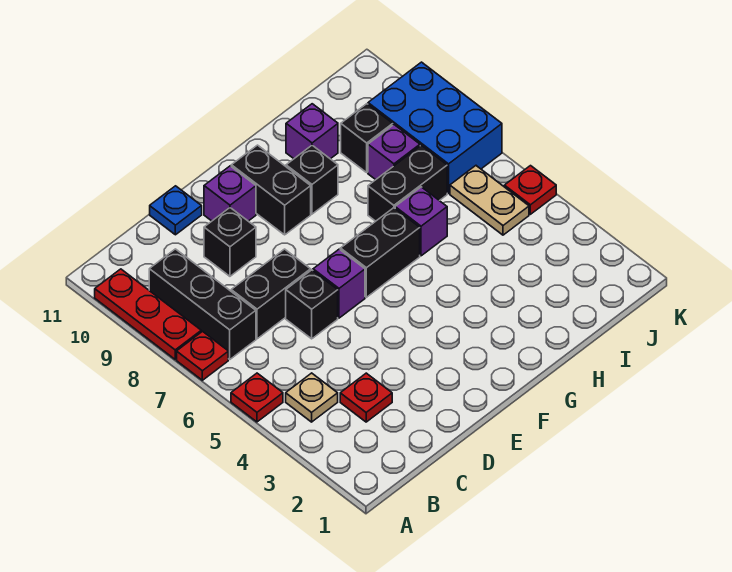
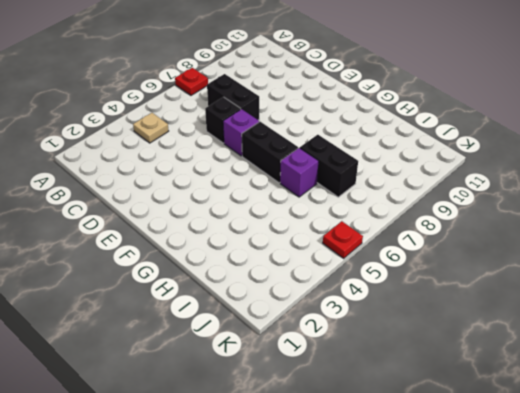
none -> red 1x1 plate [231,373,283,422]
none -> red 1x3 plate [95,269,201,359]
none -> black 1x3 brick [149,249,256,359]

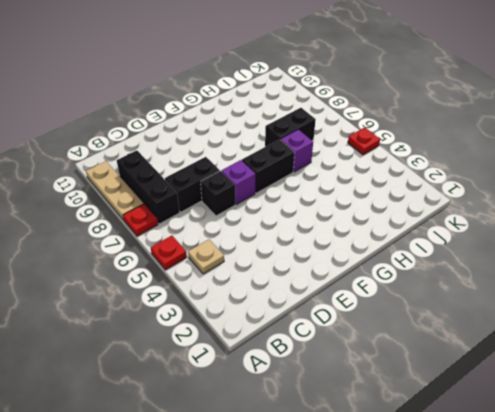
tan 1x3 plate [86,161,144,220] -> red 1x3 plate [95,269,201,359]
none -> red 1x1 plate [340,373,392,422]
none -> black 1x1 brick [204,208,256,276]
none -> blue 1x1 plate [150,186,202,235]

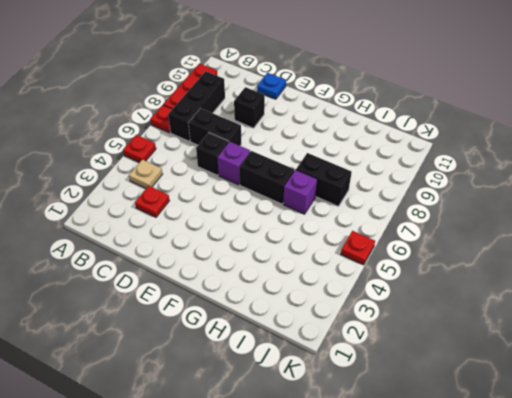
none -> purple 1x1 brick [204,166,256,221]
none -> black 1x2 brick [231,145,311,235]
none -> black 1x1 brick [286,145,338,214]

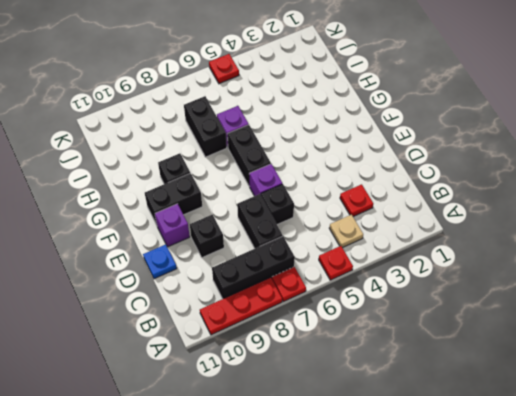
none -> purple 1x1 brick [286,104,338,159]
none -> purple 1x1 brick [368,125,420,180]
none -> black 1x1 brick [341,104,393,172]

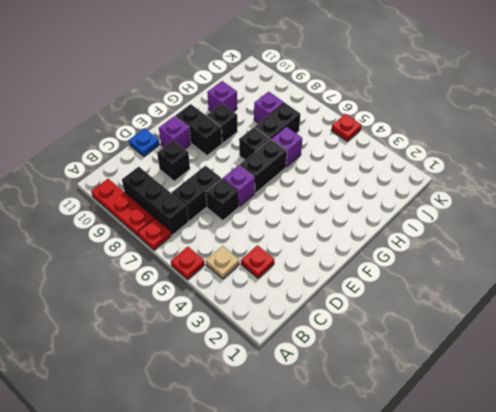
black 1x1 brick [239,127,270,160] -> black 1x1 brick moved to [341,104,393,172]
none -> tan 1x2 plate [450,166,529,235]
none -> blue 2x3 brick [368,62,502,193]

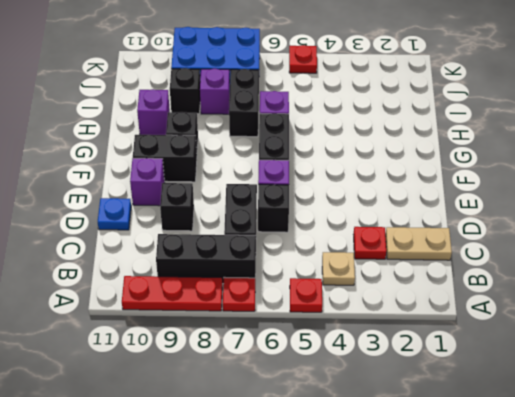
tan 1x2 plate [385,227,452,260] -> tan 1x2 plate moved to [450,166,529,235]

